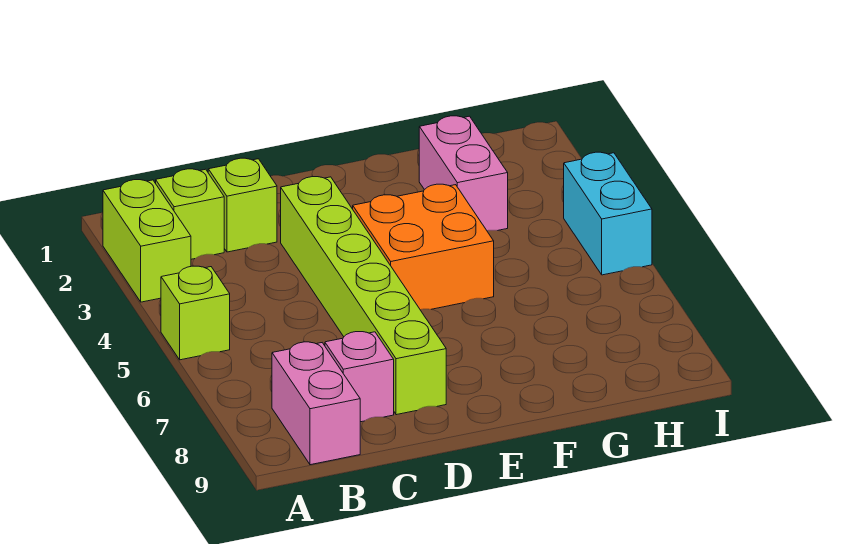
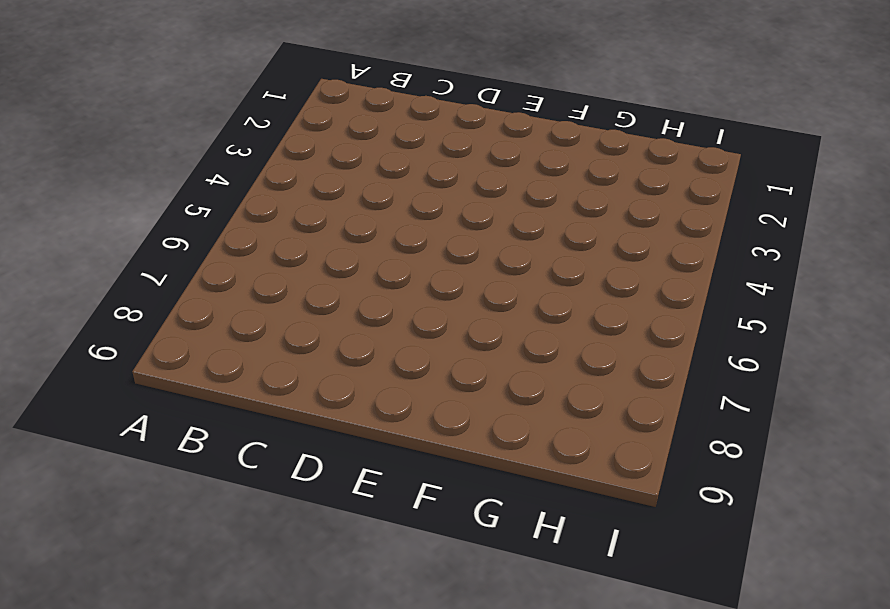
none -> lime 1x2 brick [103,180,191,302]
none -> lime 1x1 brick [161,266,230,360]

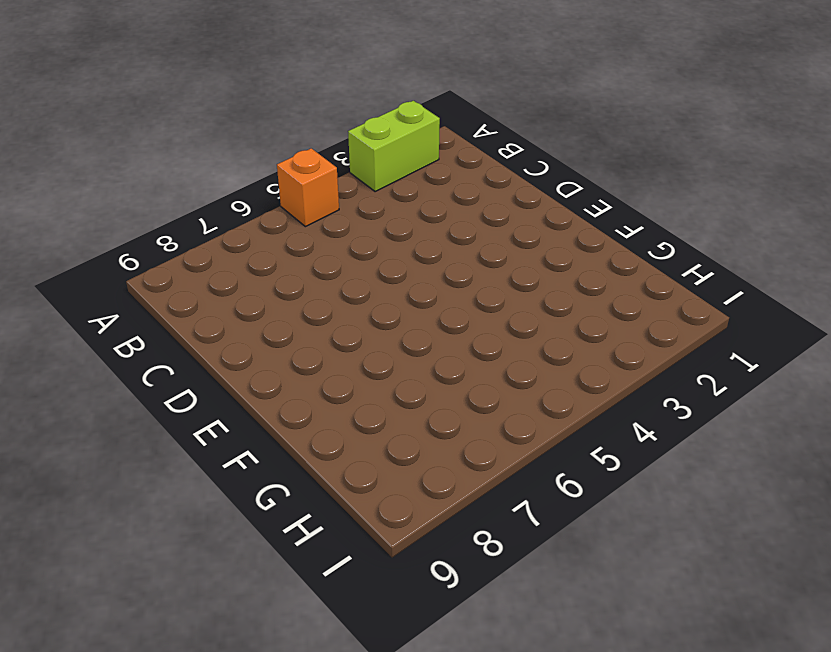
orange 1x1 brick [277,148,339,227] -> lime 1x1 brick [161,266,230,360]
none -> lime 1x1 brick [156,169,224,259]
none -> pink 1x2 brick [272,342,360,465]

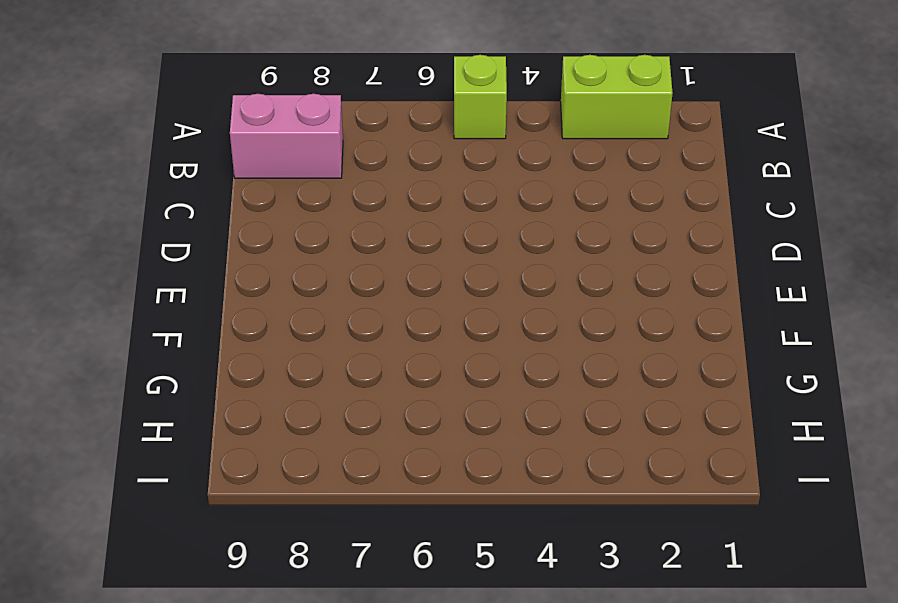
none -> lime 1x1 brick [156,169,224,259]
none -> lime 1x1 brick [208,158,277,252]

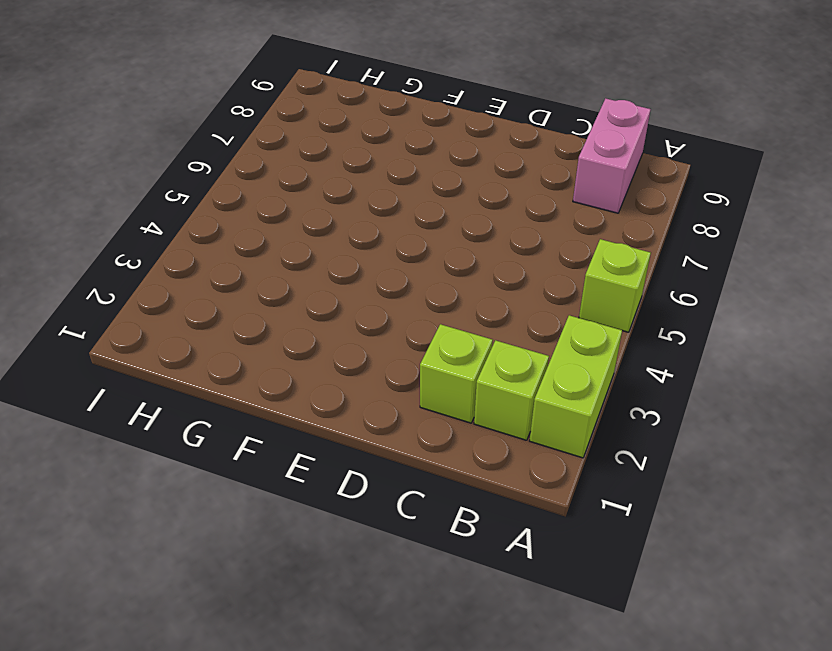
none -> pink 1x1 brick [325,332,394,422]
none -> lime 1x6 brick [281,177,446,415]

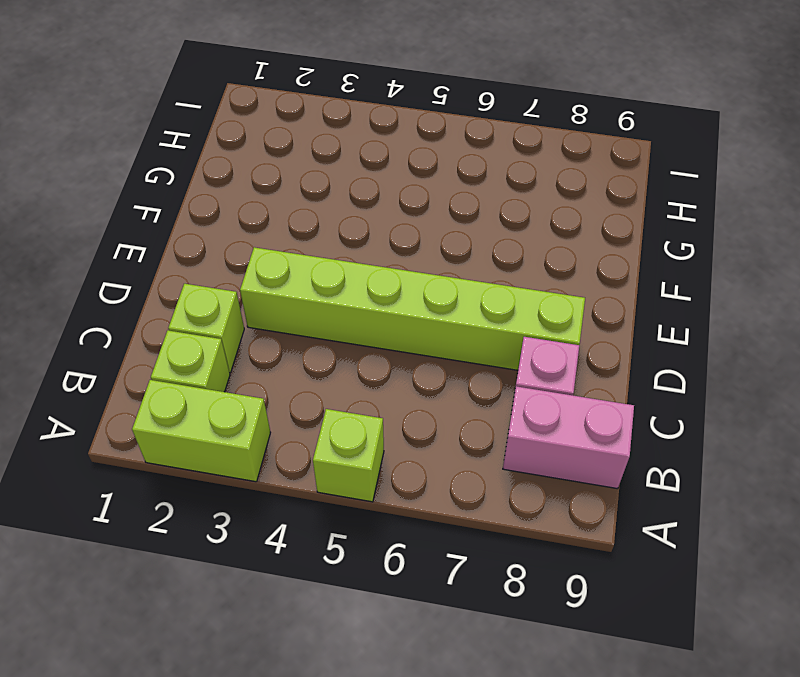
none -> orange 2x2 brick [353,184,494,310]
none -> pink 1x2 brick [419,116,508,231]

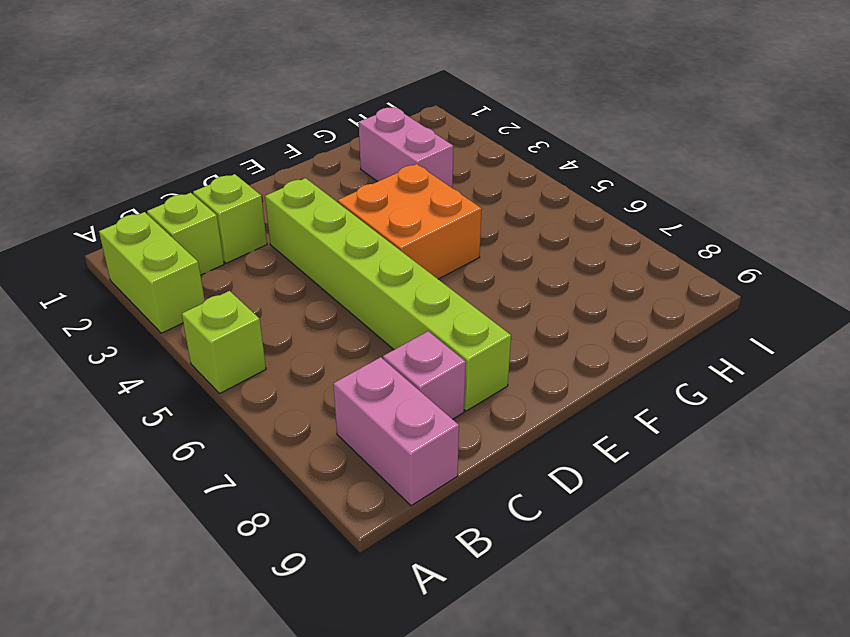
none -> cyan 1x2 brick [564,152,652,275]

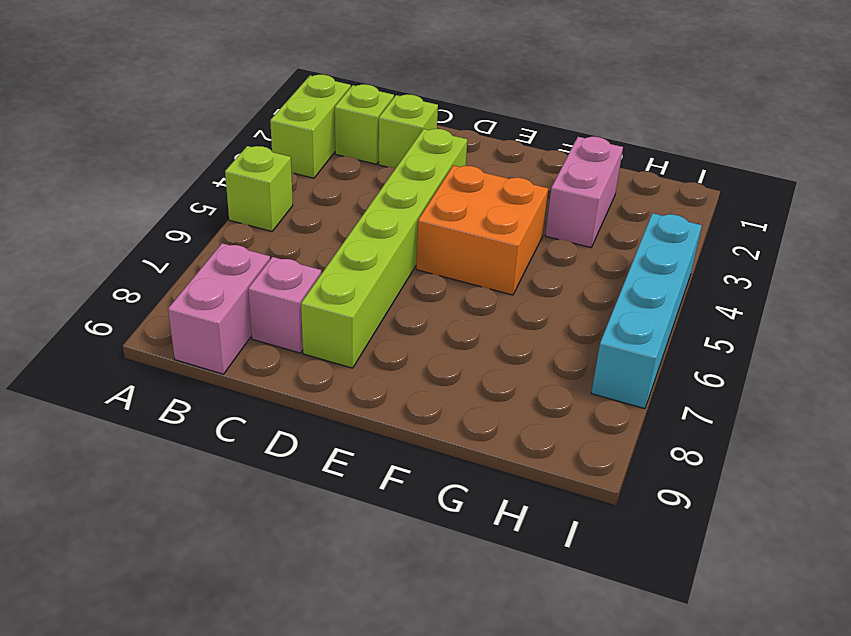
cyan 1x4 brick [591,213,702,409] -> cyan 1x2 brick [564,152,652,275]

